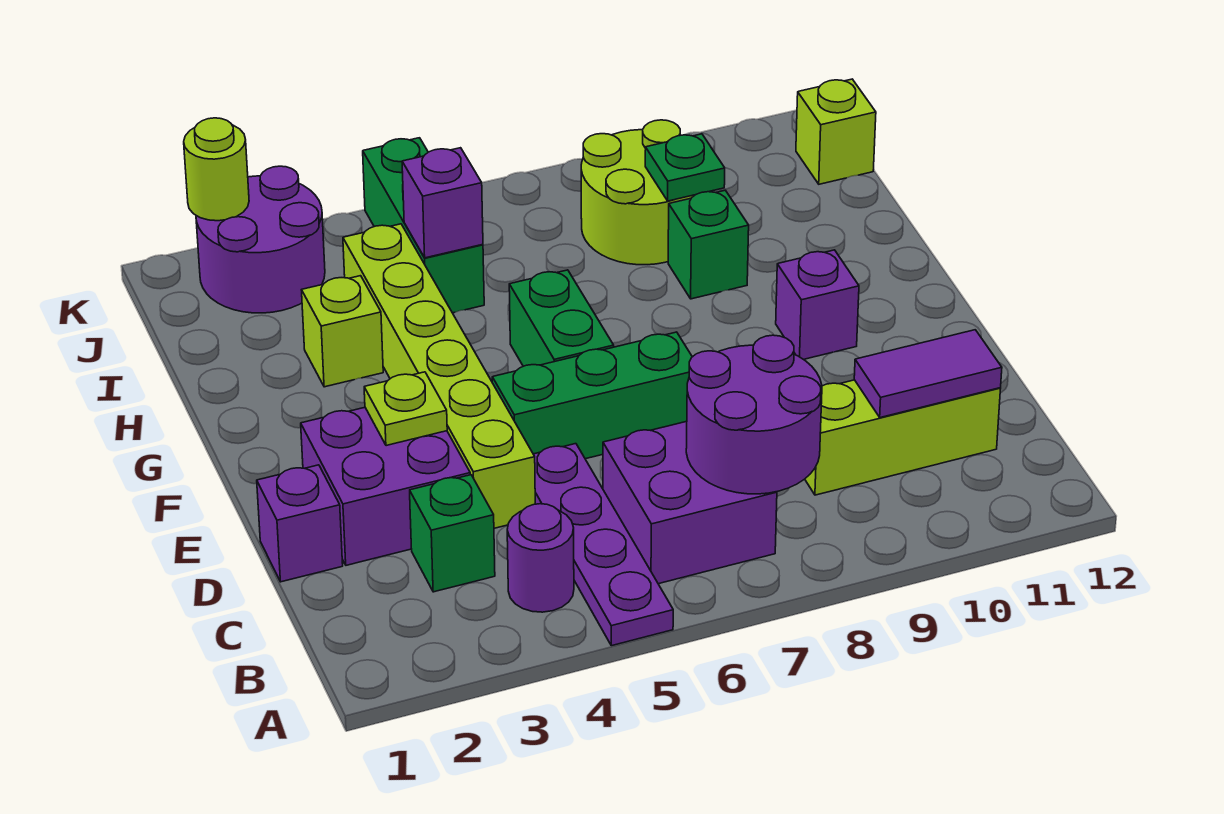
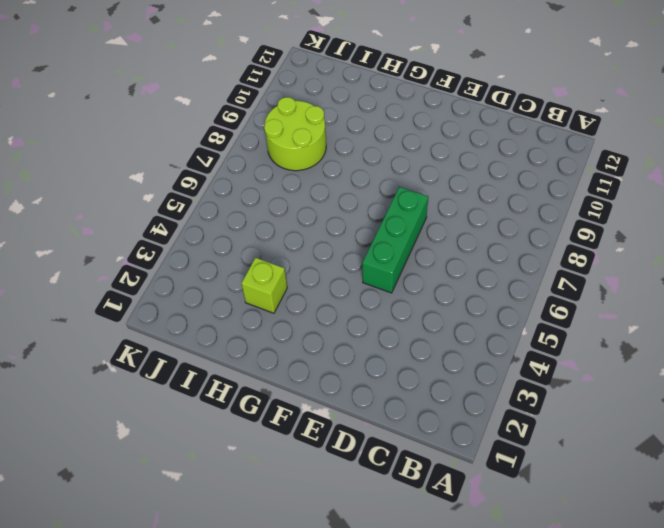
none -> purple 1x4 plate [533,444,673,646]
none -> purple 1x1 round brick [507,504,574,612]
none -> purple 2x2 brick [603,421,777,584]

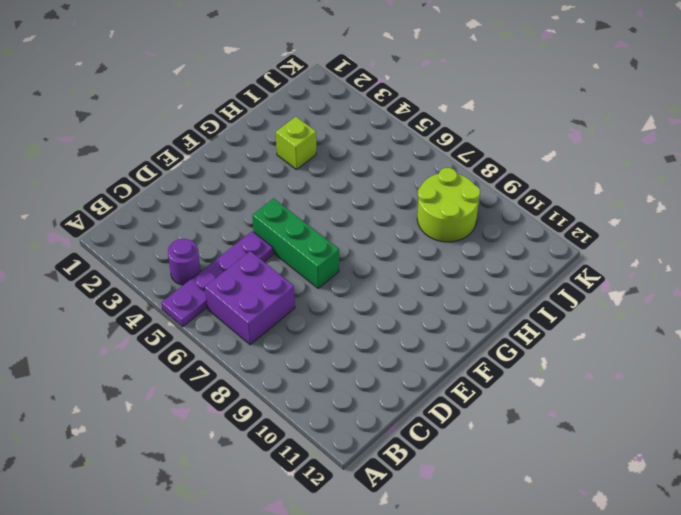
none -> green 1x1 brick [410,475,495,592]
none -> lime 1x3 brick [805,380,1001,495]
none -> purple 1x1 brick [257,465,343,582]

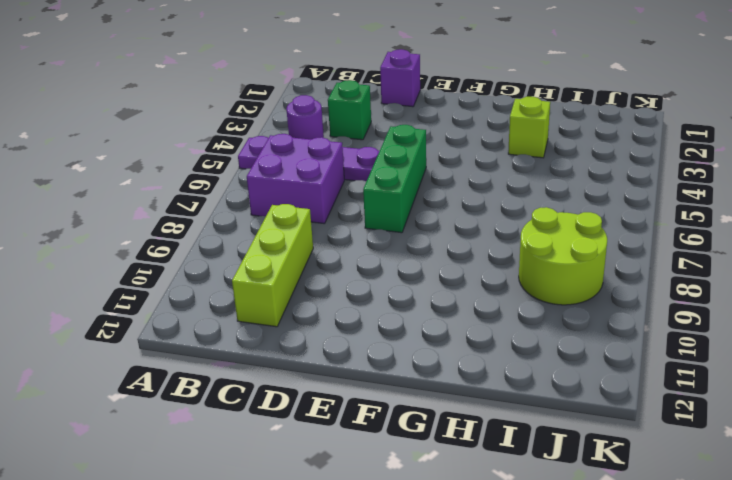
none -> purple 2x2 brick [301,408,470,565]
none -> lime 1x6 brick [343,224,535,528]
none -> green 1x2 brick [509,270,614,366]

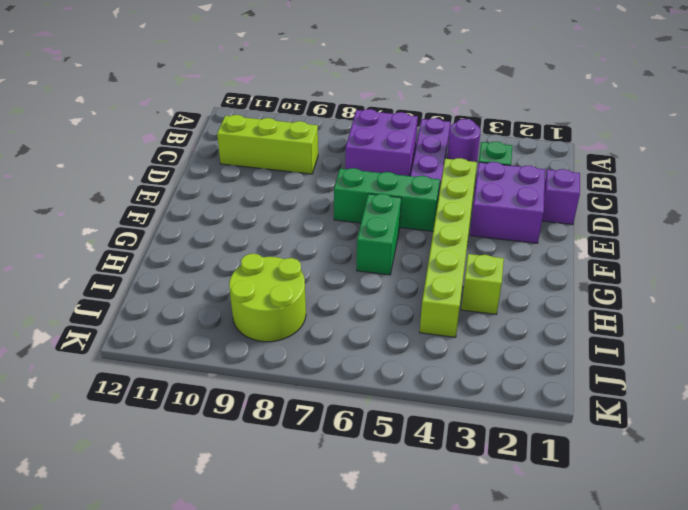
none -> purple 1x1 brick [776,250,859,360]
none -> green 1x1 brick [668,190,749,299]
none -> green 1x3 brick [363,138,484,313]

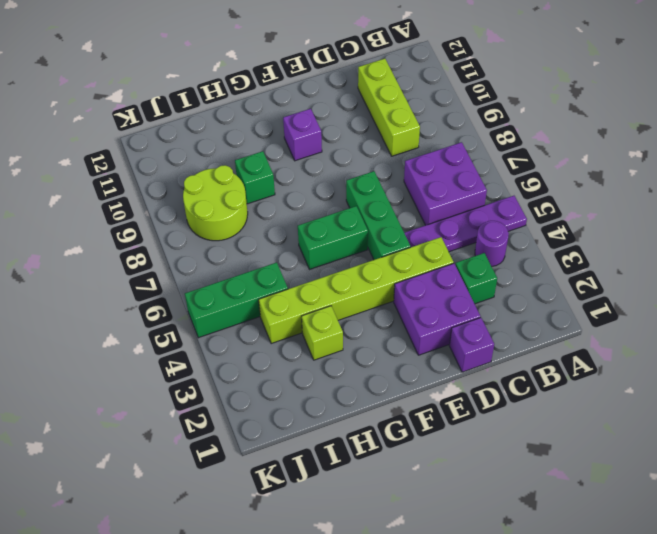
none -> purple 2x2 round brick [196,166,325,313]
none -> lime 1x1 brick [796,79,876,184]
none -> purple 2x2 round brick [686,335,822,494]

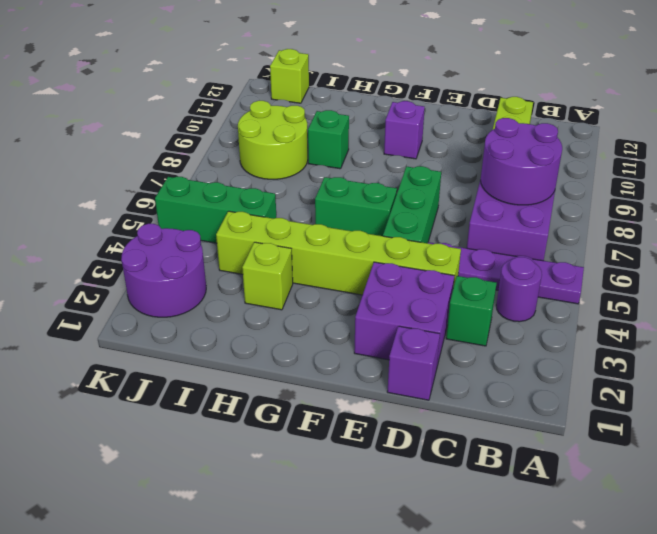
none -> purple 1x2 tile [854,330,1002,418]
none -> lime 1x1 plate [364,372,447,446]
none -> purple 1x1 brick [402,148,483,258]

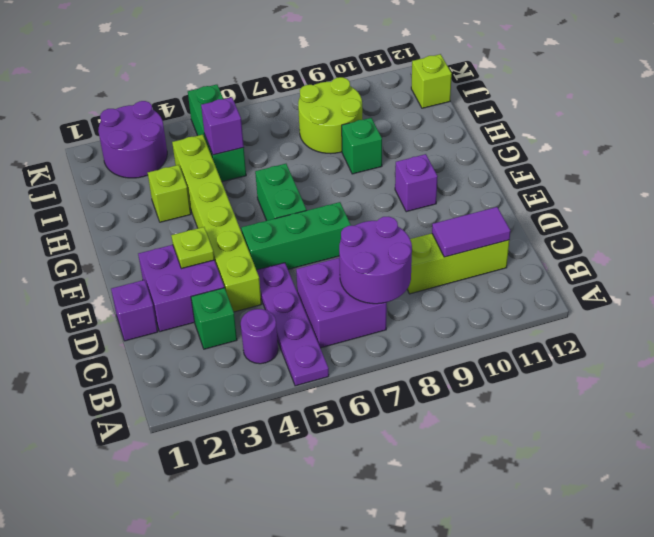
none -> green 1x1 plate [645,134,725,201]
none -> lime 1x1 round brick [184,118,249,221]

